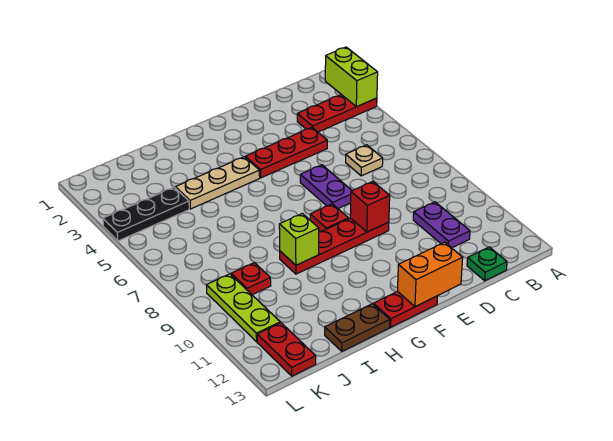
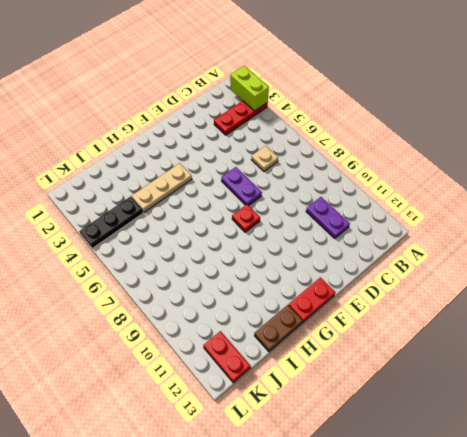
none -> green 1x1 plate [467,247,507,281]
none -> red 1x3 plate [245,128,327,178]
none -> red 1x4 plate [280,218,389,274]

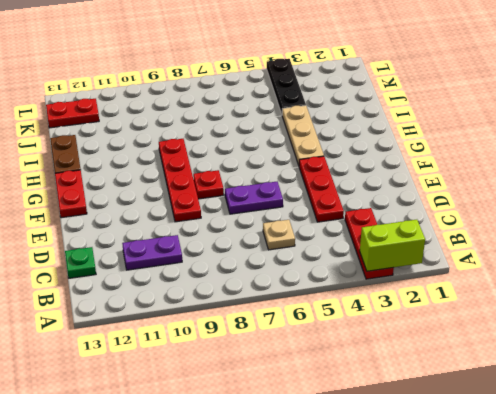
none -> red 1x1 plate [231,263,271,295]
none -> lime 1x3 plate [206,274,280,342]
none -> red 1x1 brick [350,181,390,232]

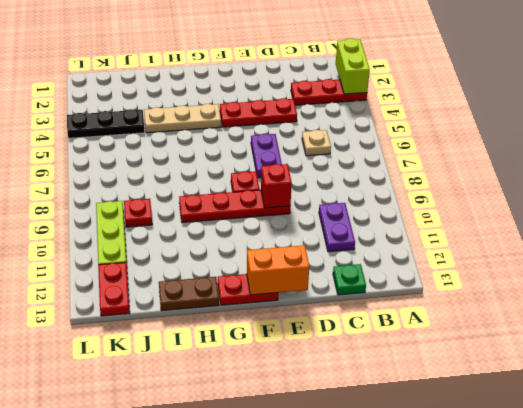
none -> lime 1x1 brick [279,213,319,265]

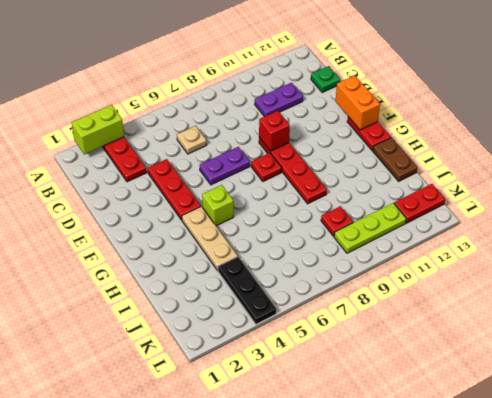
lime 1x1 brick [202,185,234,226] -> lime 1x1 brick moved to [279,213,319,265]

